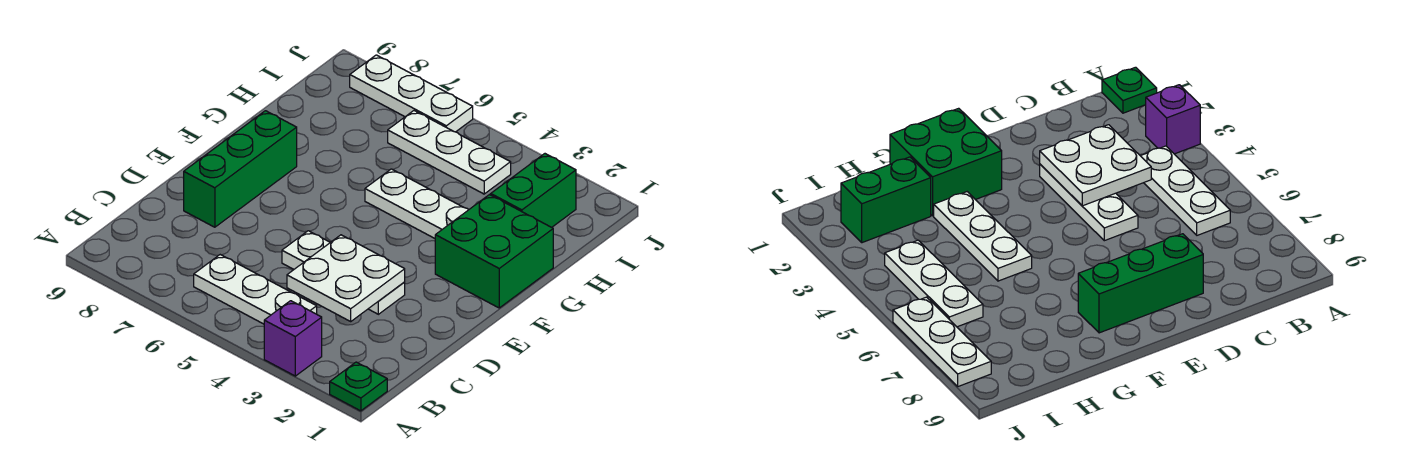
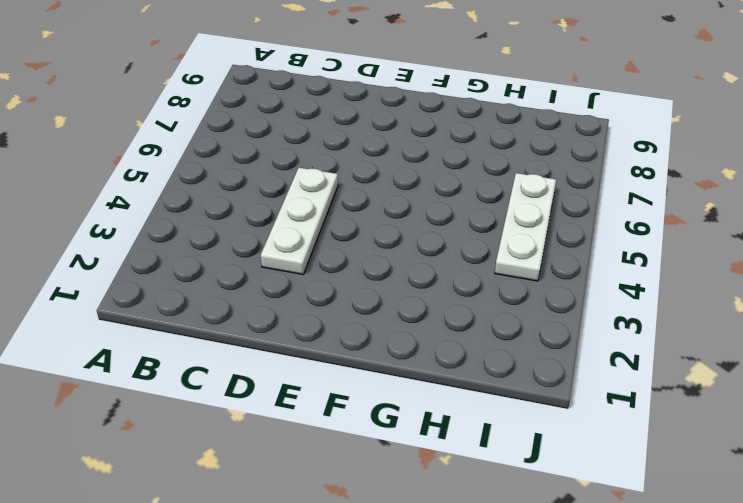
none -> green 1x1 plate [330,362,387,411]
none -> purple 1x1 brick [264,301,322,376]

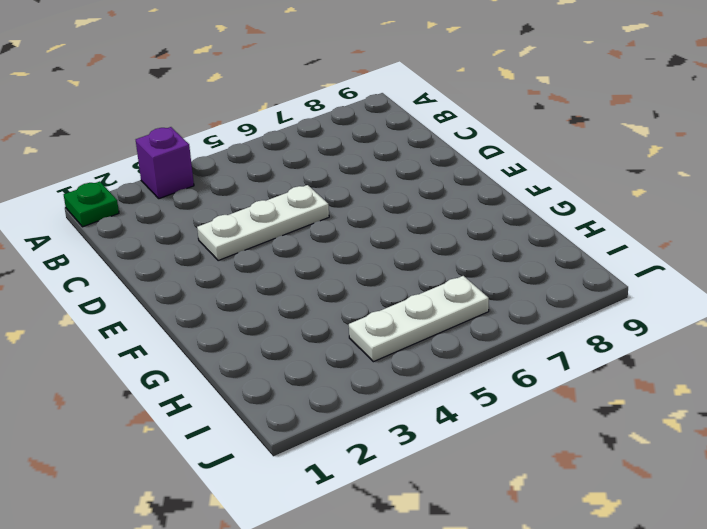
none -> white 1x3 plate [194,255,317,324]
none -> green 1x3 brick [184,111,297,227]

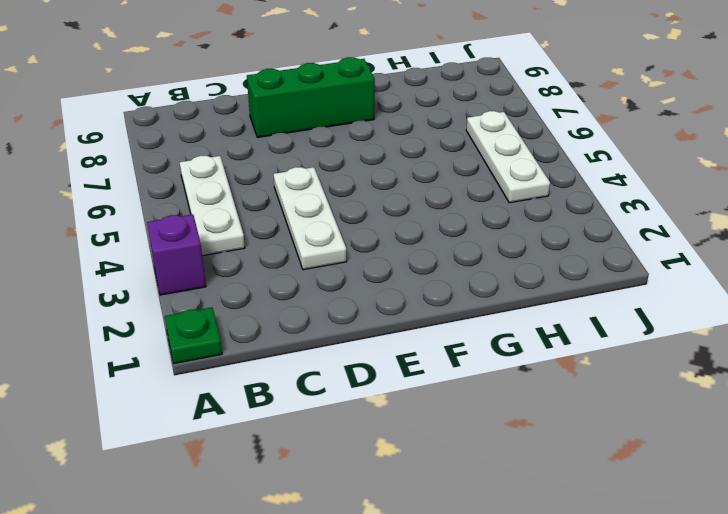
none -> green 2x2 brick [435,195,553,308]
none -> white 1x3 plate [365,169,468,238]

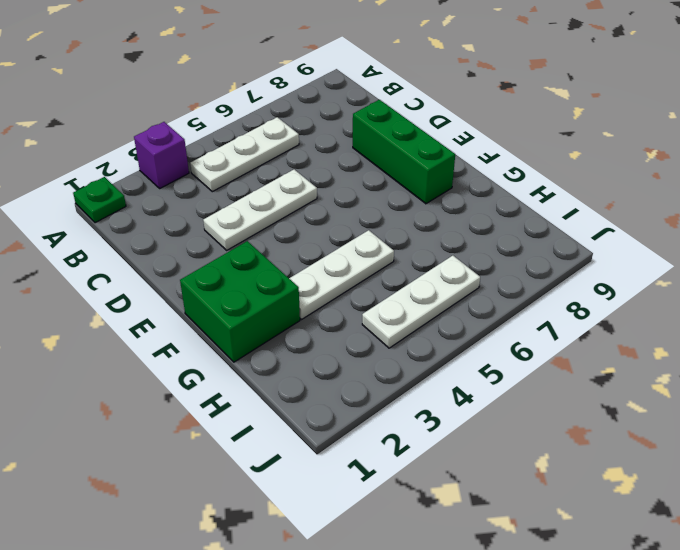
none -> green 1x2 brick [491,154,576,227]
none -> white 1x3 plate [350,55,473,132]

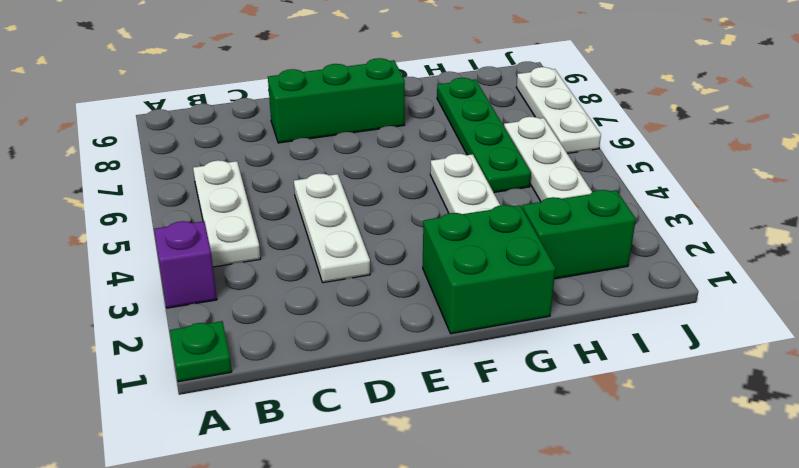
green 1x4 plate [437,78,531,192] -> none
none -> white 2x2 plate [287,235,405,321]

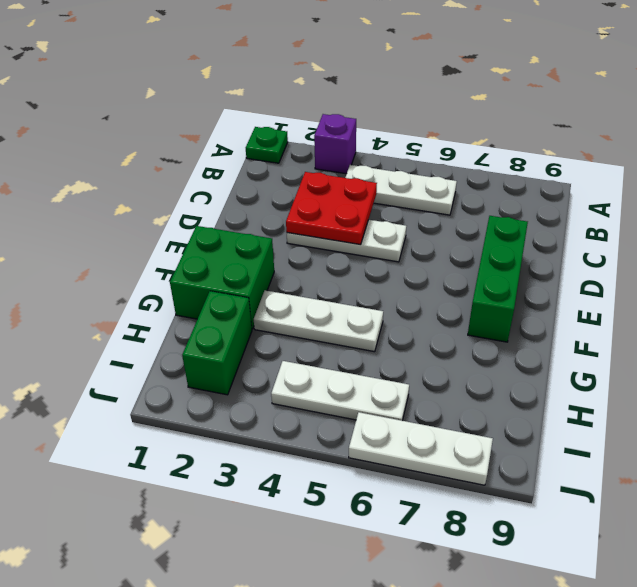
red 2x2 plate [286,172,377,245] -> white 2x2 plate [287,235,405,321]

